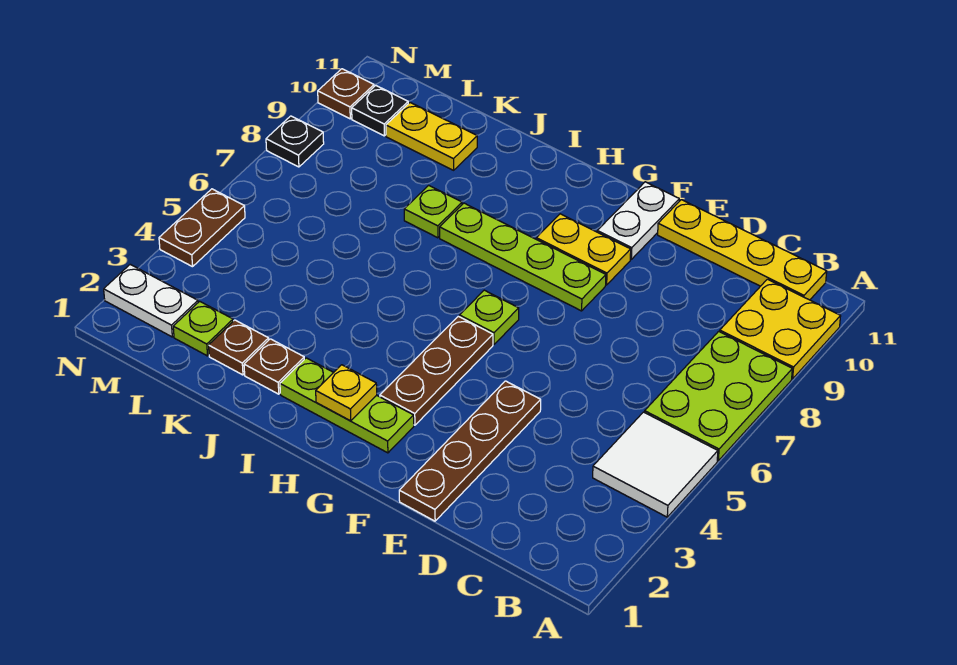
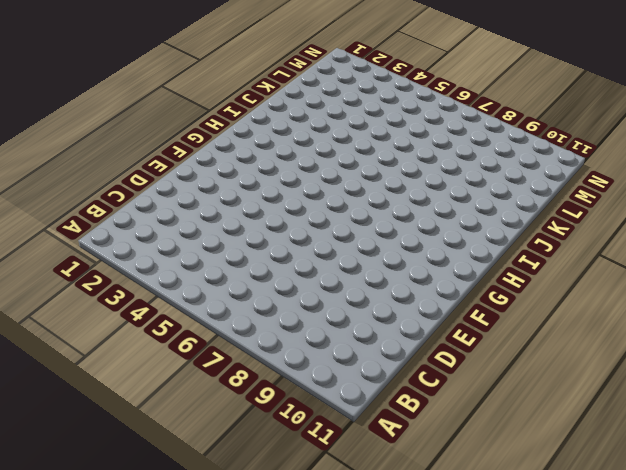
none -> white 2x2 tile [593,412,718,517]
none -> lime 2x3 plate [645,331,792,461]
none -> yellow 2x2 plate [720,279,841,379]

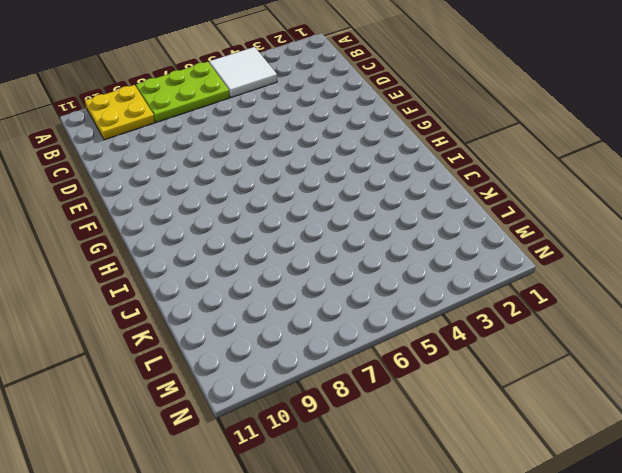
none -> yellow 1x4 plate [658,200,827,300]
none -> brown 1x4 plate [399,381,541,521]
none -> lime 1x4 plate [440,203,606,311]

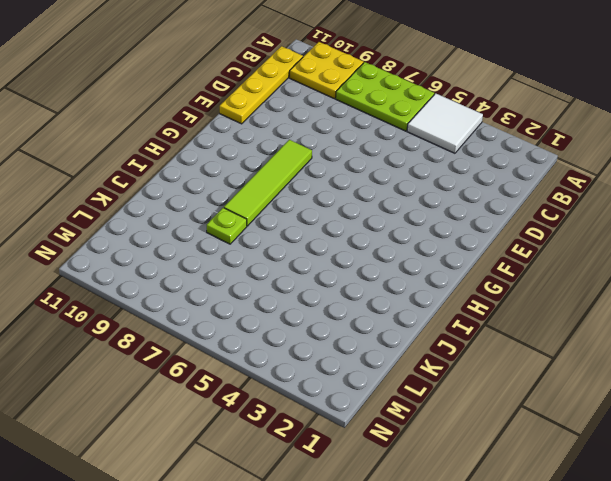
lime 1x4 tile [224,140,312,226] -> lime 1x4 plate [440,203,606,311]
none -> brown 1x4 plate [399,381,541,521]
none -> yellow 1x2 plate [536,214,631,285]
none -> white 1x2 plate [597,182,679,259]

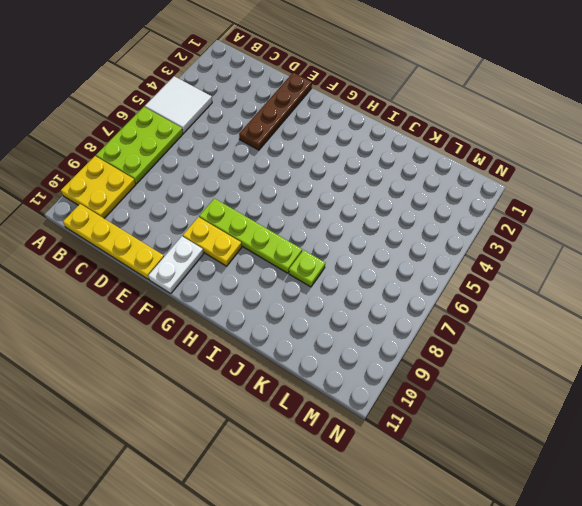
none -> lime 1x3 plate [280,358,414,453]
none -> brown 1x3 plate [380,316,493,425]
none -> lime 1x1 plate [459,290,519,345]

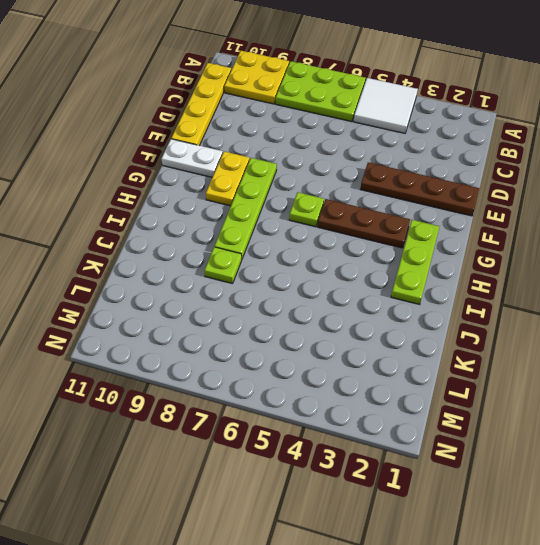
none -> brown 1x1 plate [244,339,304,394]
none -> brown 1x1 plate [209,320,269,375]
none -> yellow 1x2 plate [386,103,477,170]

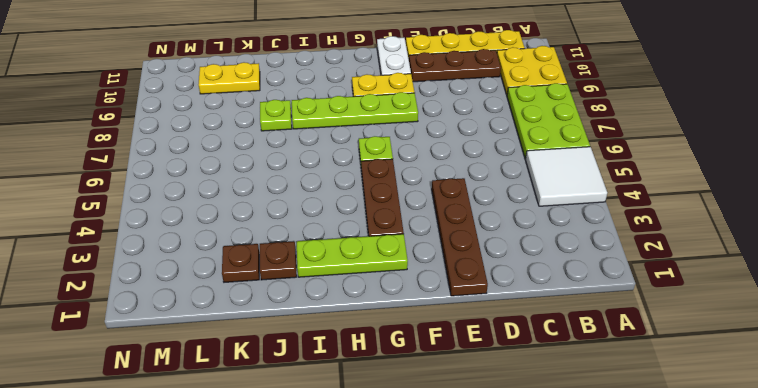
brown 1x3 plate [409,49,501,82] -> none
none -> lime 1x1 plate [173,301,233,356]
none -> white 1x2 plate [104,264,198,337]
none -> black 1x1 plate [352,86,408,136]

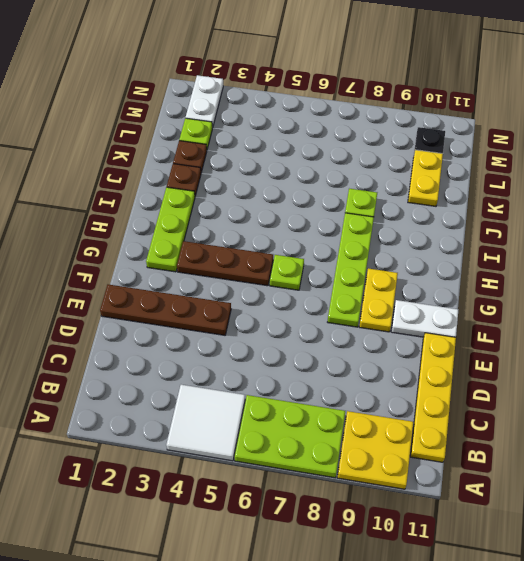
none -> brown 1x2 plate [159,189,245,267]
none -> black 1x1 plate [266,116,324,167]
none -> brown 1x1 plate [318,69,374,119]

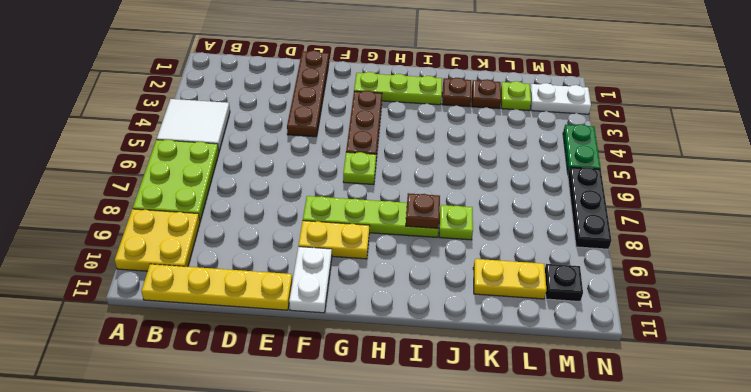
brown 1x1 plate [406,193,440,228] -> brown 1x1 plate moved to [318,69,374,119]
green 1x2 plate [563,124,601,173] -> brown 1x2 plate [159,189,245,267]
black 1x3 plate [568,167,611,249] -> black 1x1 plate [266,116,324,167]
none -> yellow 1x1 plate [316,365,377,421]

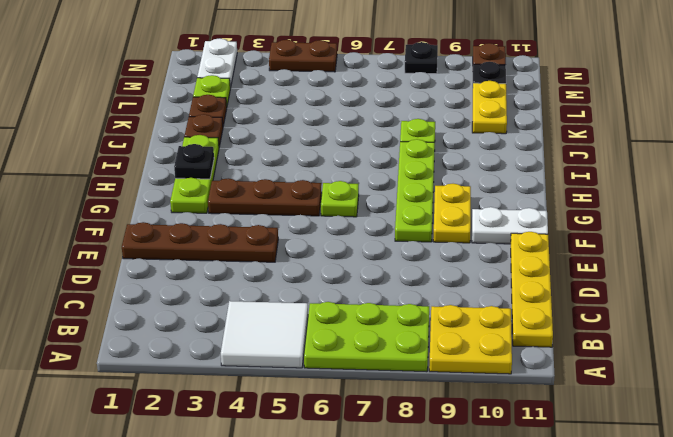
black 1x1 plate [174,144,214,179] -> yellow 1x1 plate [316,365,377,421]

